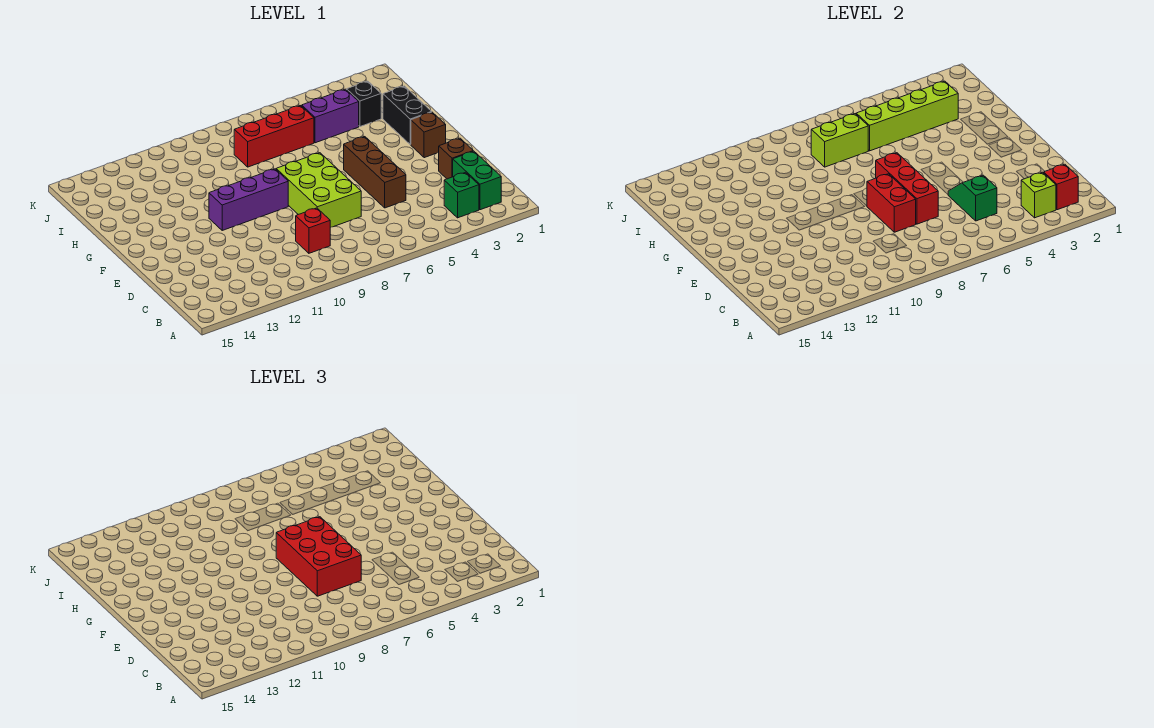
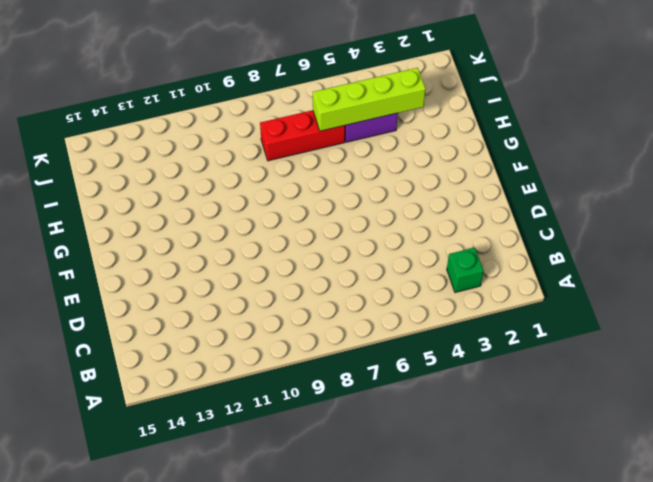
none -> green 1x2 brick [453,151,501,210]
none -> red 1x1 brick [296,208,330,253]
none -> brown 1x1 brick [439,138,473,179]

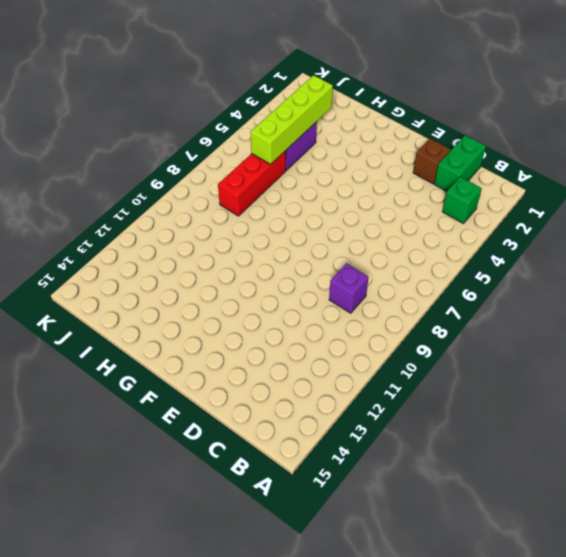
green 1x2 brick [434,135,486,191] -> green 1x2 brick turned to [453,151,501,210]
purple 1x1 brick [329,264,368,313] -> red 1x1 brick [296,208,330,253]
none -> brown 1x3 brick [344,137,406,208]
none -> lime 2x3 brick [276,153,361,228]
none -> brown 1x1 brick [411,112,446,158]

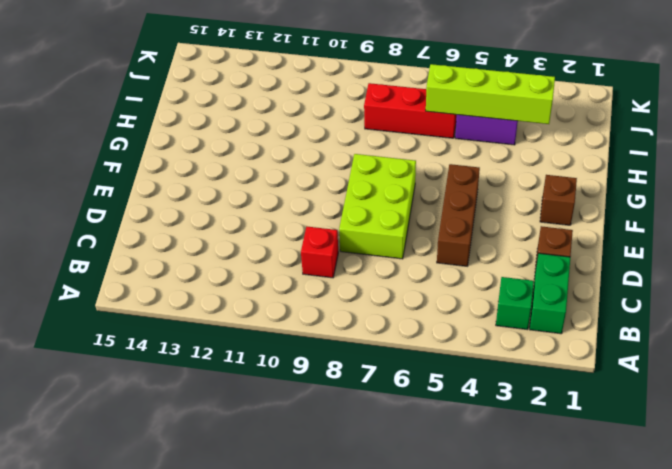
none -> purple 1x3 brick [209,169,288,230]
none -> black 1x2 brick [383,86,431,144]
none -> black 1x1 brick [347,81,381,127]

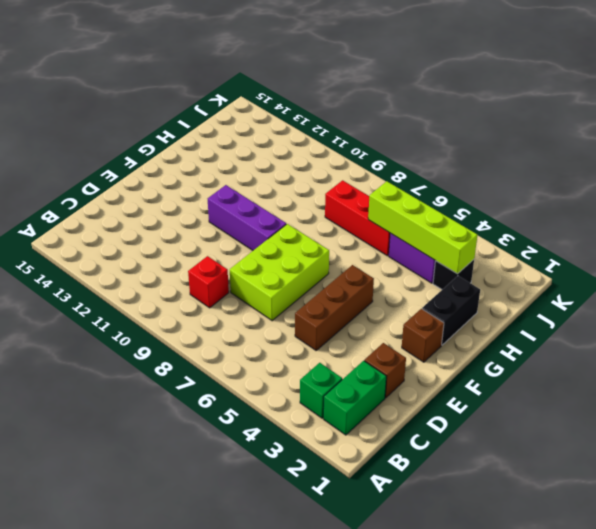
none -> red 1x1 brick [1044,164,1078,210]
none -> lime 1x1 brick [1021,172,1056,218]
none -> green 1x2 slope [948,175,997,221]

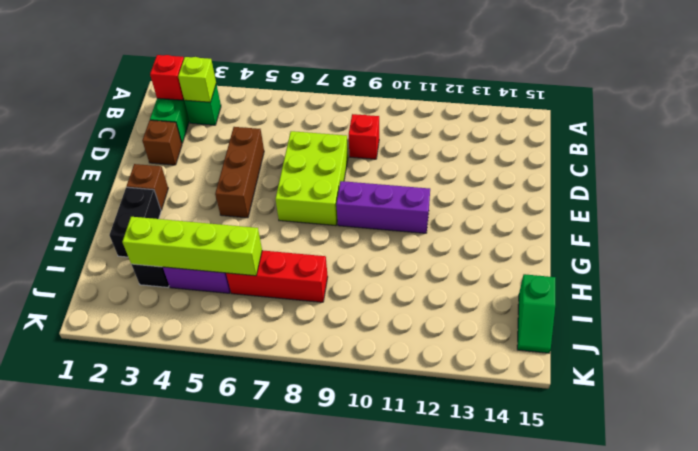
green 1x2 slope [517,274,555,353] -> green 1x2 slope moved to [948,175,997,221]
none -> red 1x3 brick [876,153,938,224]
none -> red 1x2 brick [867,174,916,232]
none -> lime 1x2 brick [811,114,868,167]

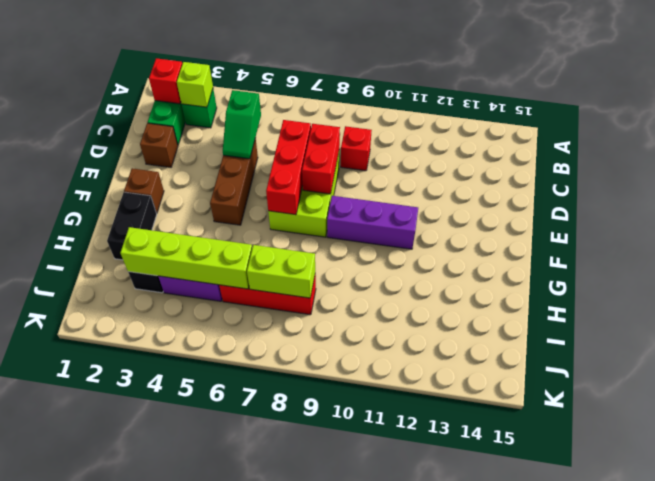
none -> red 2x3 brick [276,517,361,596]

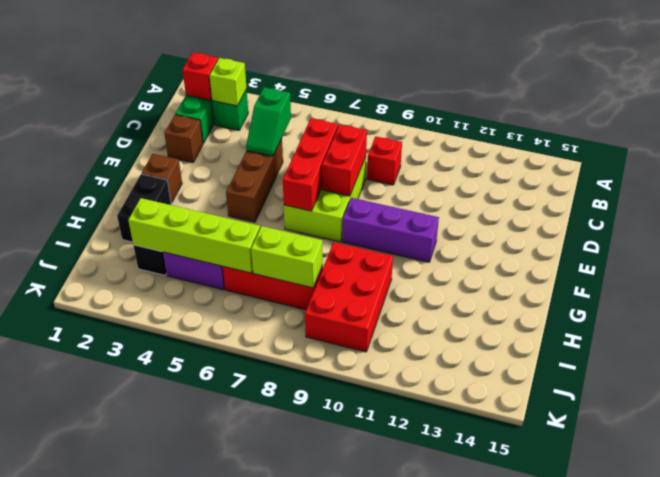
red 2x3 brick [305,242,393,352] -> red 2x3 brick moved to [276,517,361,596]

